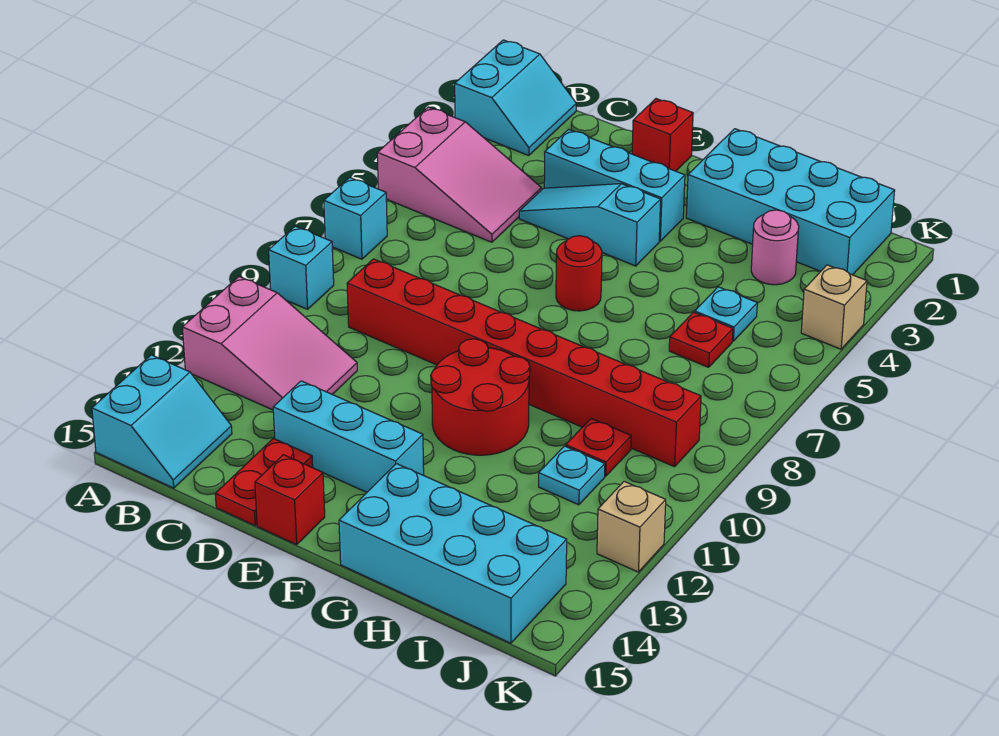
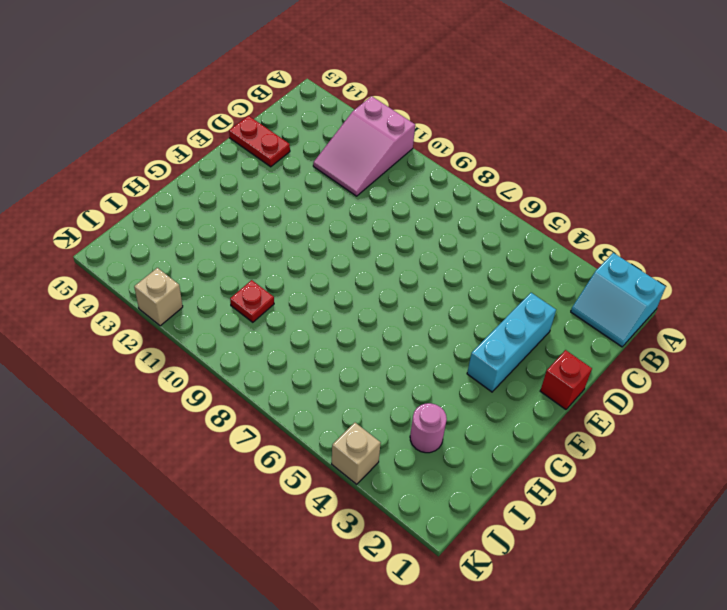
none -> pink 2x3 slope [377,107,541,242]
none -> cyan 1x1 brick [324,178,387,259]
none -> cyan 1x1 brick [269,226,334,309]

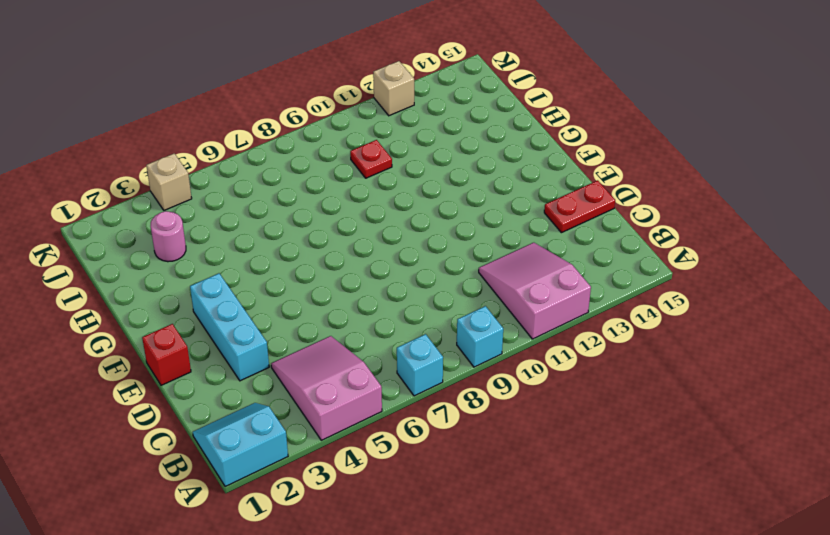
none -> cyan 2x2 slope [92,355,232,488]
none -> red 1x8 brick [347,259,701,467]
none -> cyan 1x3 slope [519,184,661,266]

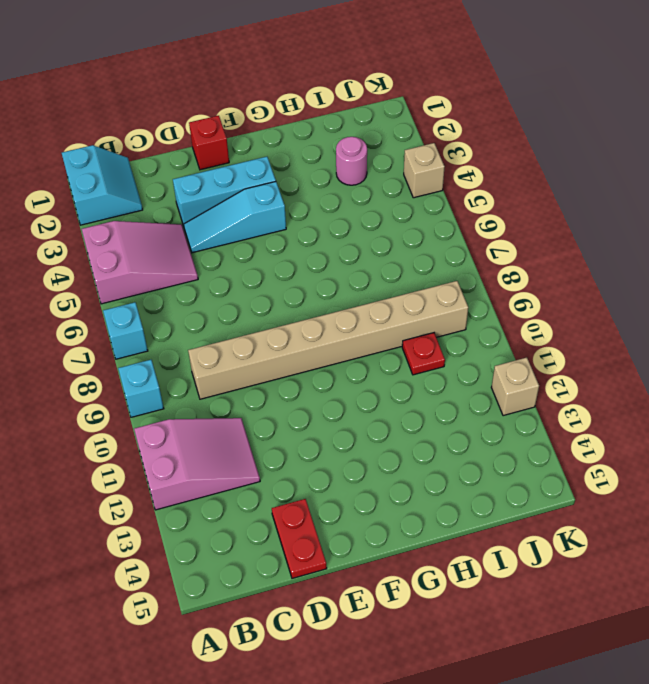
tan 1x8 brick [188,281,468,399] -> red 1x8 brick [347,259,701,467]
none -> cyan 2x2 slope [92,355,232,488]
none -> cyan 1x3 brick [273,381,424,492]
none -> red 1x1 brick [255,455,325,545]

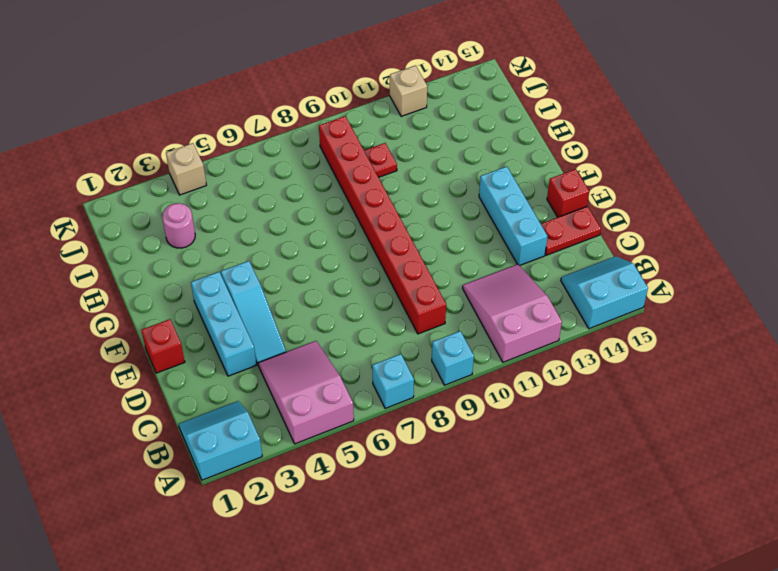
none -> red 1x1 round brick [556,236,602,311]
none -> red 2x2 round brick [431,339,530,455]
none -> cyan 2x4 brick [686,129,895,275]

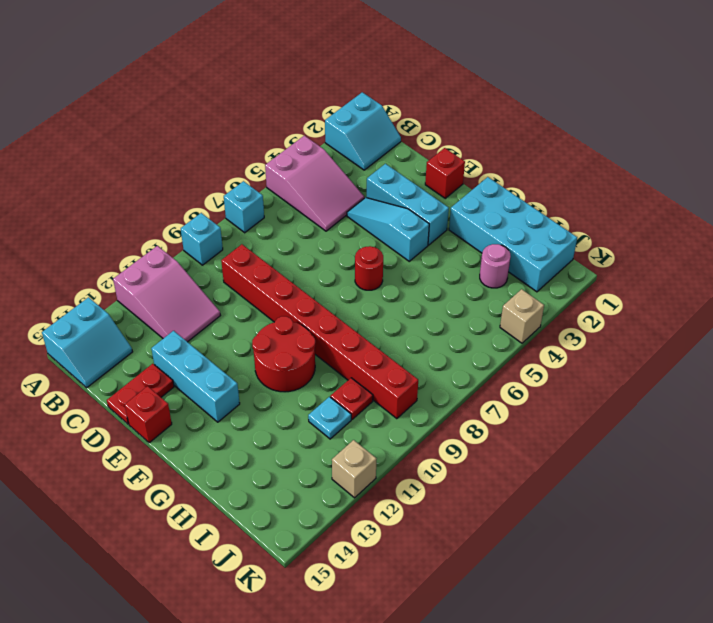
none -> cyan 2x4 brick [339,464,567,643]
none -> cyan 1x1 plate [695,287,757,341]
none -> red 1x1 plate [669,312,733,367]

